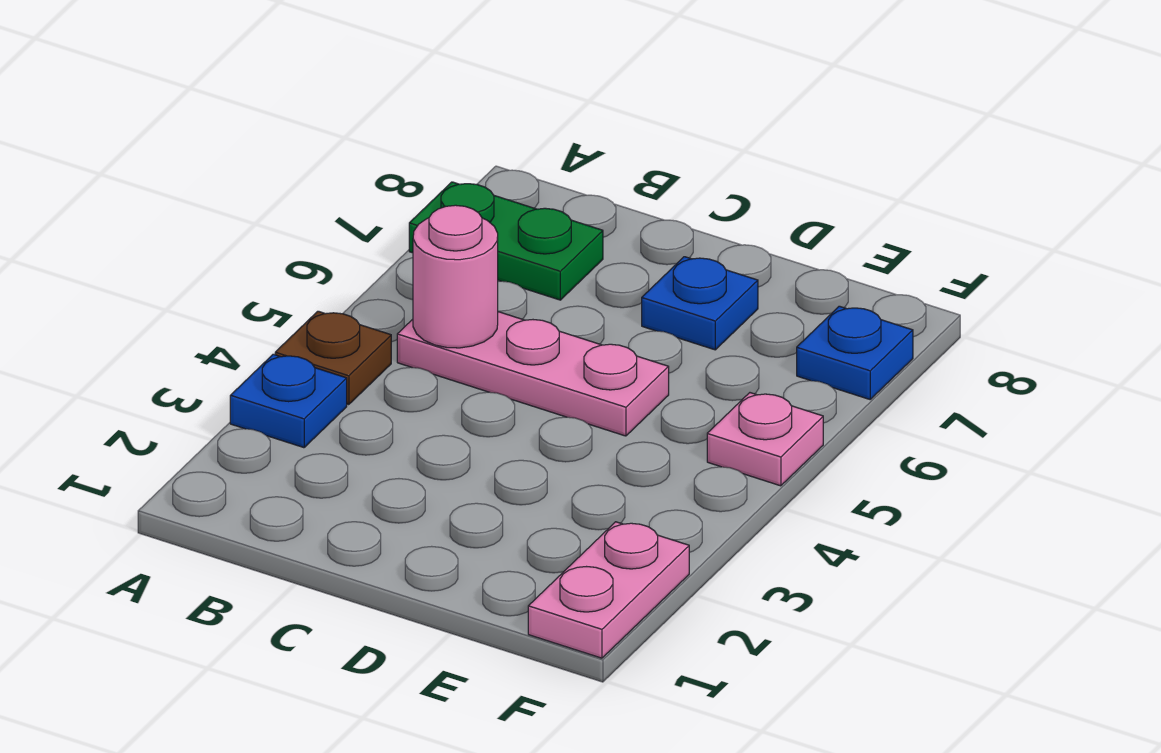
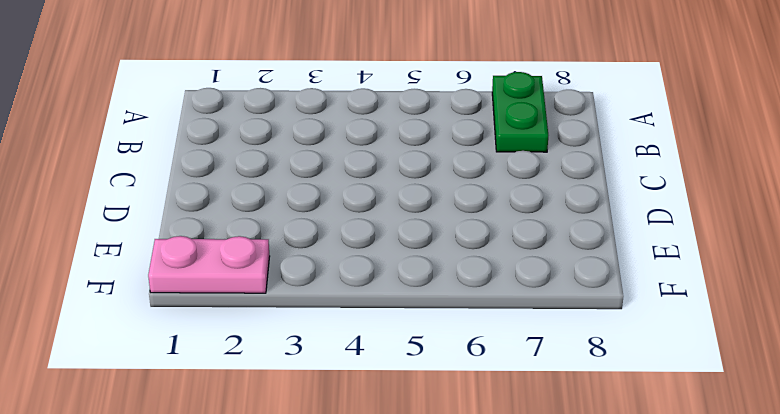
none -> blue 1x1 plate [230,354,347,448]
none -> brown 1x1 plate [275,311,391,405]

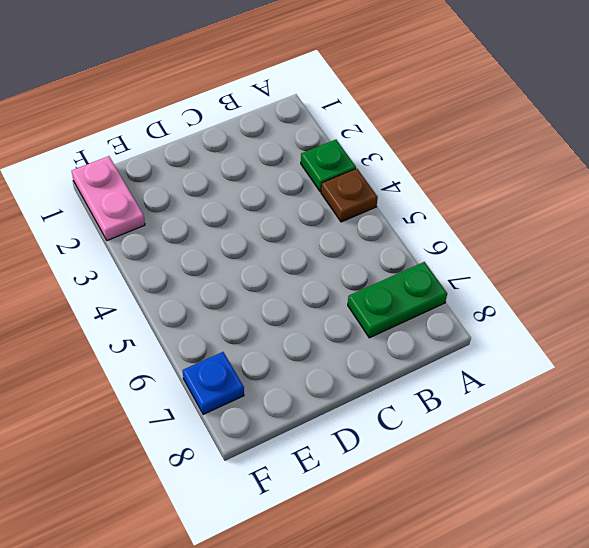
green 1x1 plate [301,140,356,192] -> blue 1x1 plate [230,354,347,448]
none -> pink 1x3 plate [397,312,669,436]
none -> blue 1x1 plate [642,257,758,350]

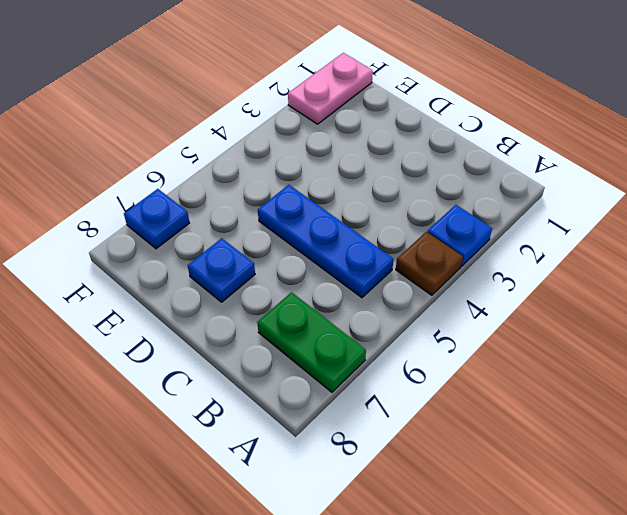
blue 1x3 plate [258,185,393,298] -> pink 1x3 plate [397,312,669,436]
none -> pink 1x1 plate [707,393,823,486]
none -> pink 1x1 round brick [413,205,498,348]

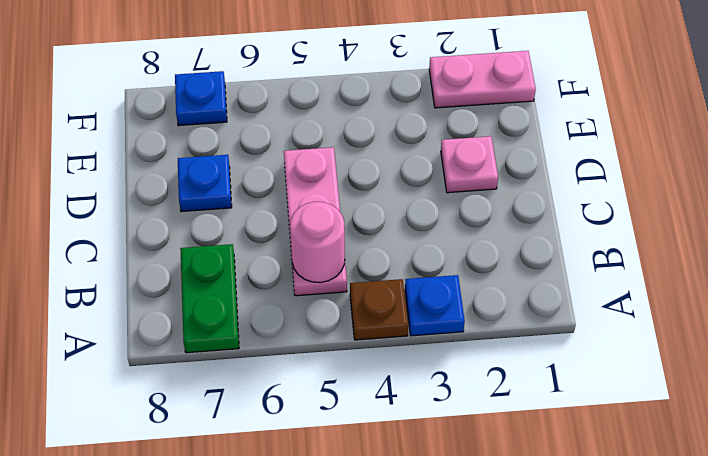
pink 1x1 plate [441,136,498,193] -> pink 1x1 plate moved to [707,393,823,486]

